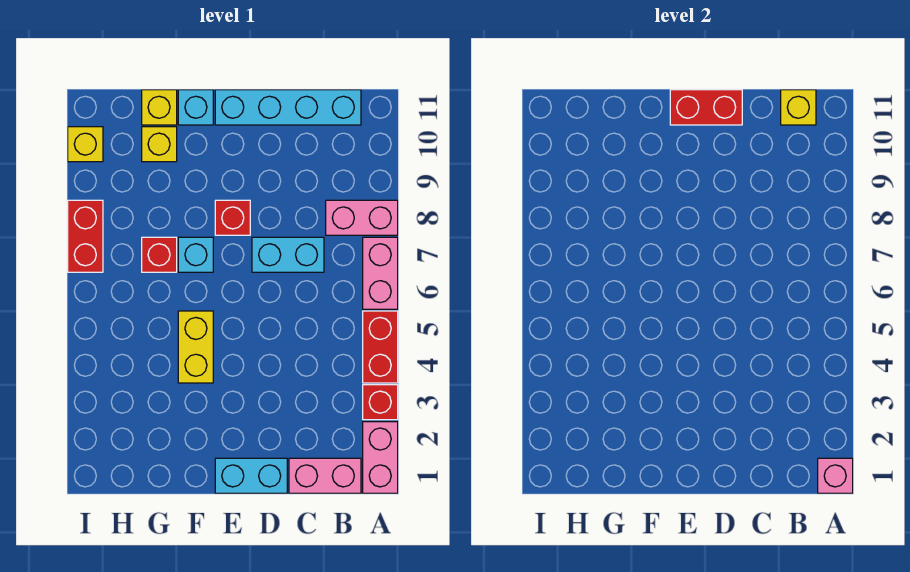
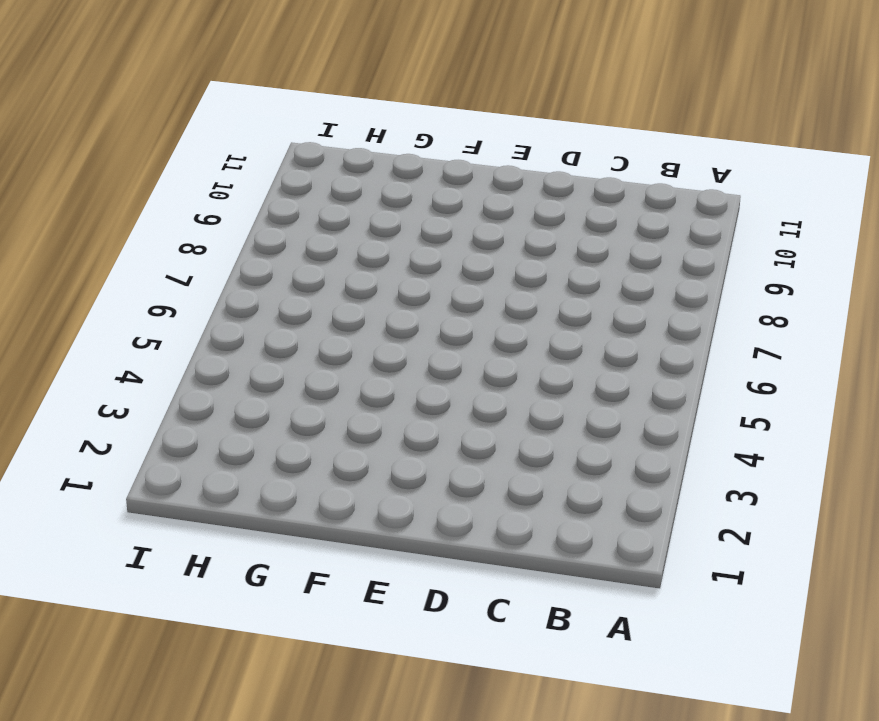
none -> pink 1x2 brick [363,422,398,493]
none -> red 1x1 brick [363,385,398,420]
none -> red 1x2 brick [363,311,398,383]

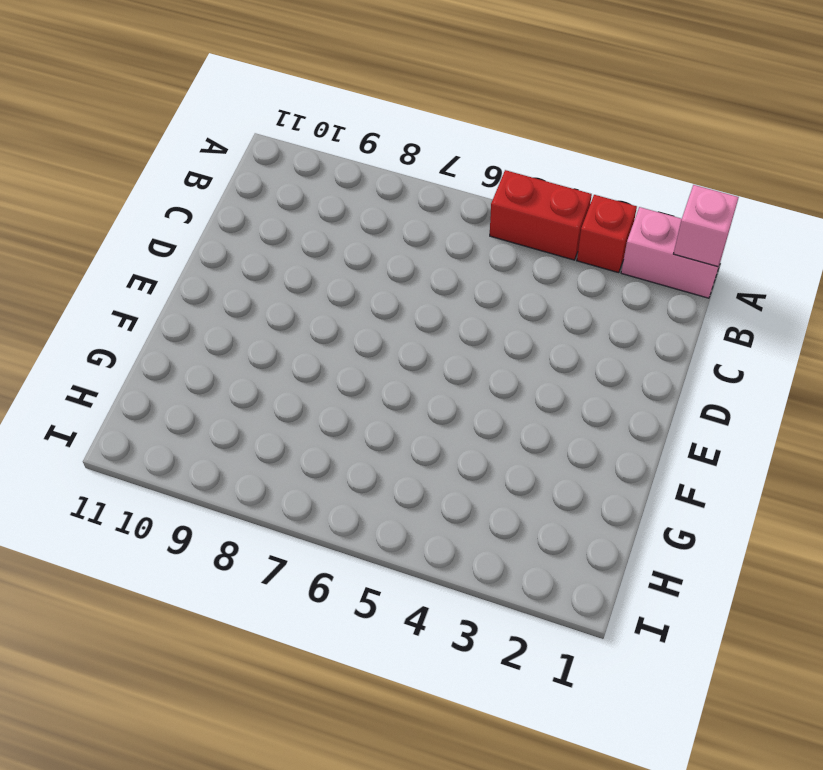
none -> pink 1x2 brick [363,237,398,309]
none -> pink 1x2 brick [326,200,398,235]
none -> pink 1x2 brick [289,458,361,493]

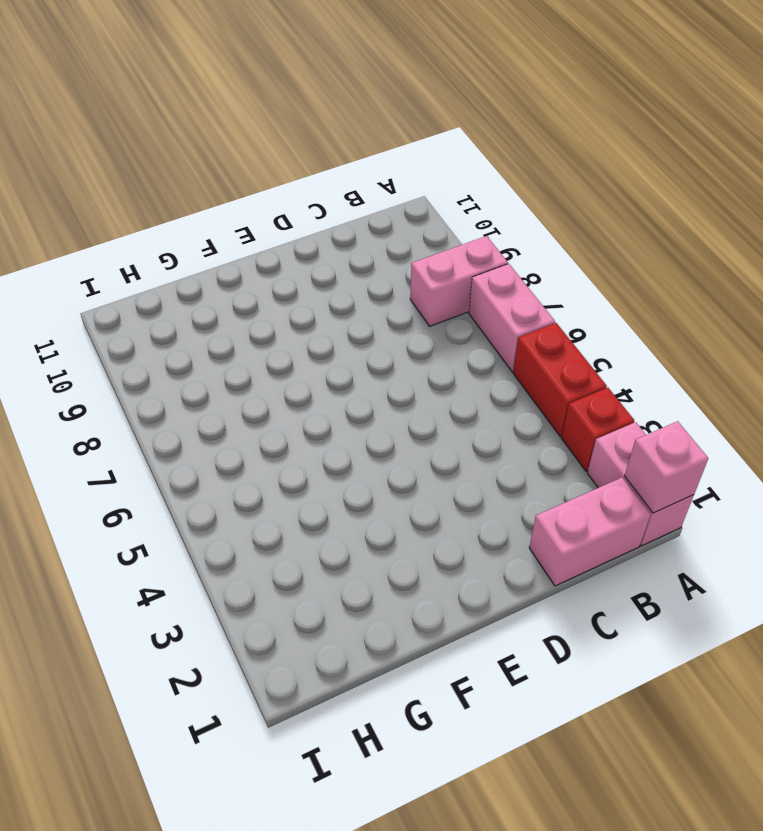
none -> cyan 1x4 brick [215,90,361,125]
none -> cyan 1x2 brick [252,237,324,272]
none -> cyan 1x2 brick [215,458,287,493]

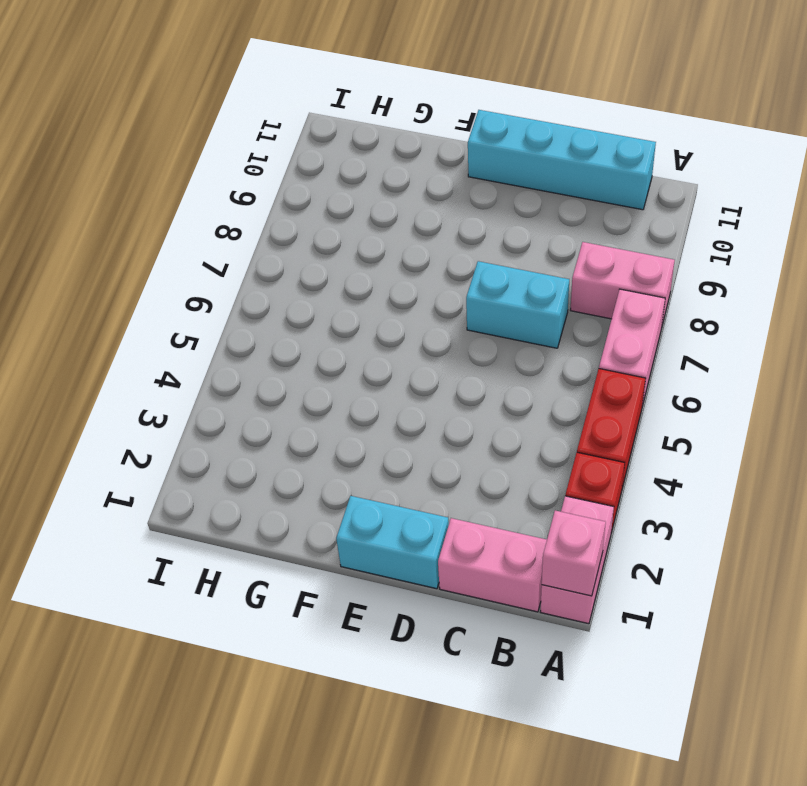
none -> red 1x1 brick [215,200,250,235]
none -> yellow 1x2 brick [178,311,213,383]
none -> cyan 1x1 brick [178,237,213,272]

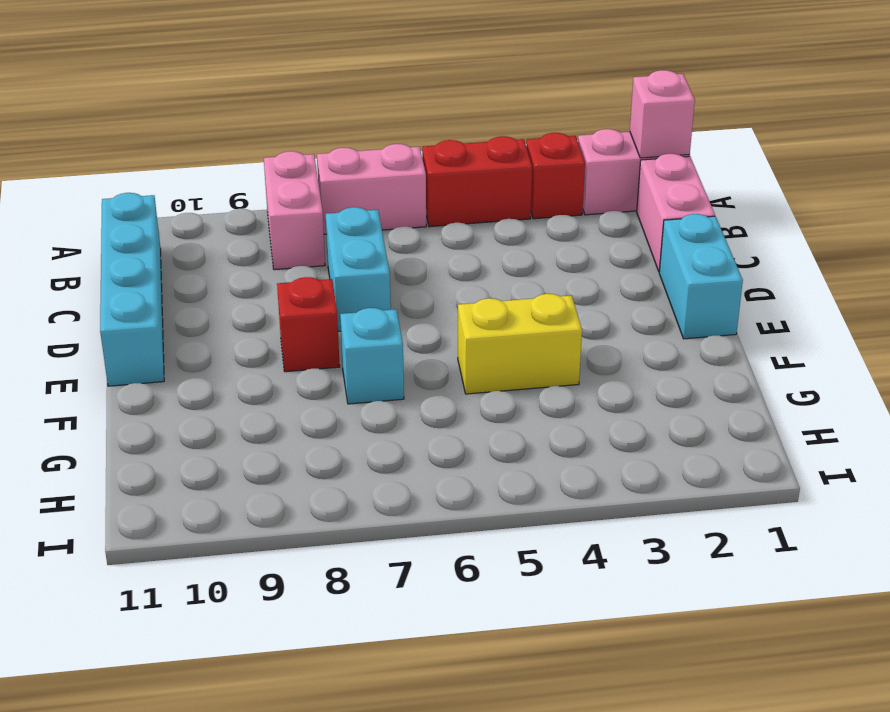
none -> cyan 1x1 brick [178,90,213,125]
none -> red 1x1 brick [142,237,177,272]
none -> yellow 1x1 brick [142,127,177,162]

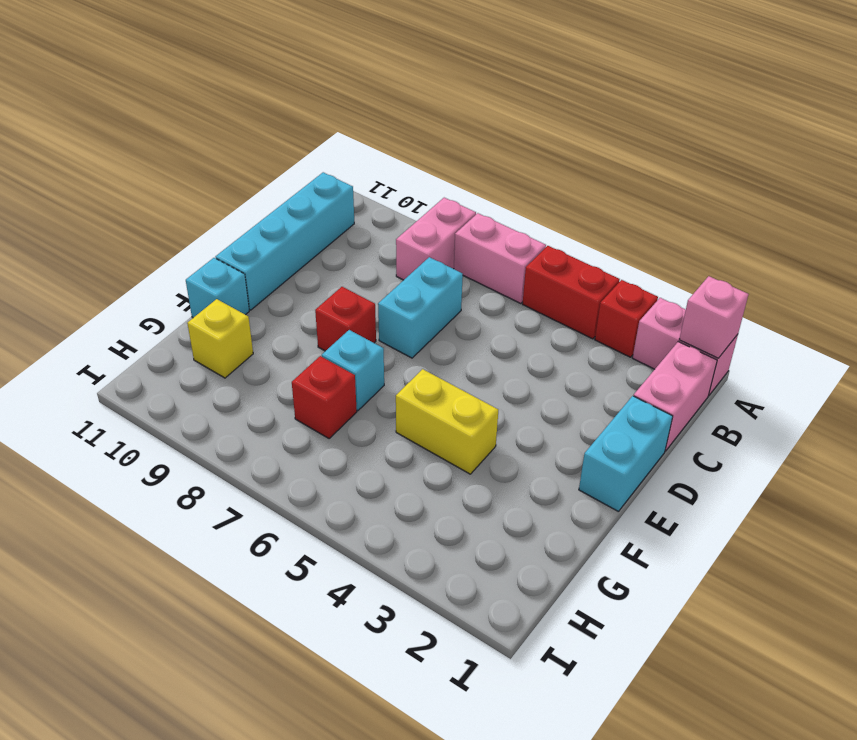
none -> yellow 1x1 brick [142,90,177,125]
none -> red 1x2 brick [68,200,103,272]
none -> yellow 1x1 brick [68,127,103,162]

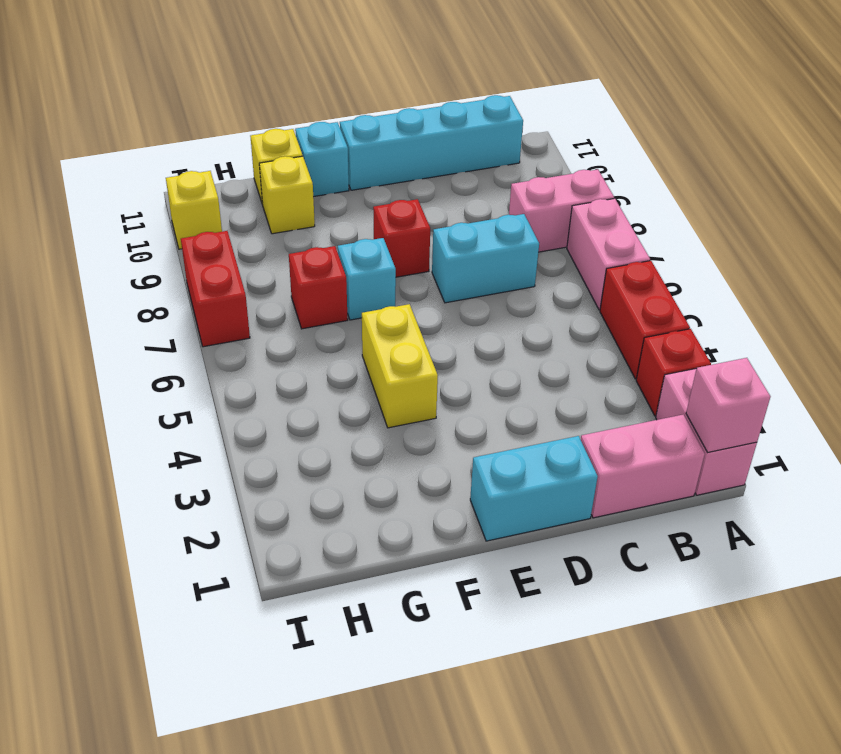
none -> yellow 1x1 brick [781,90,816,125]
none -> red 1x2 brick [670,90,742,125]

